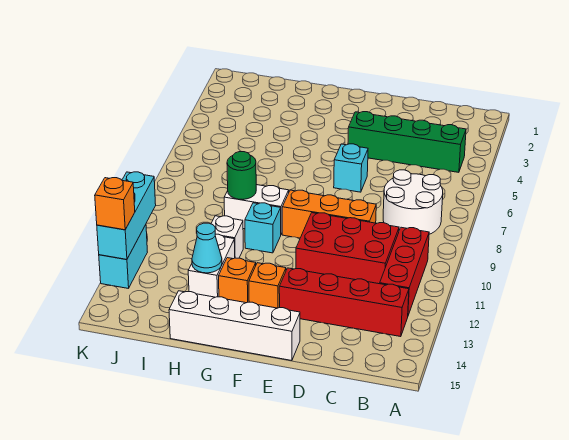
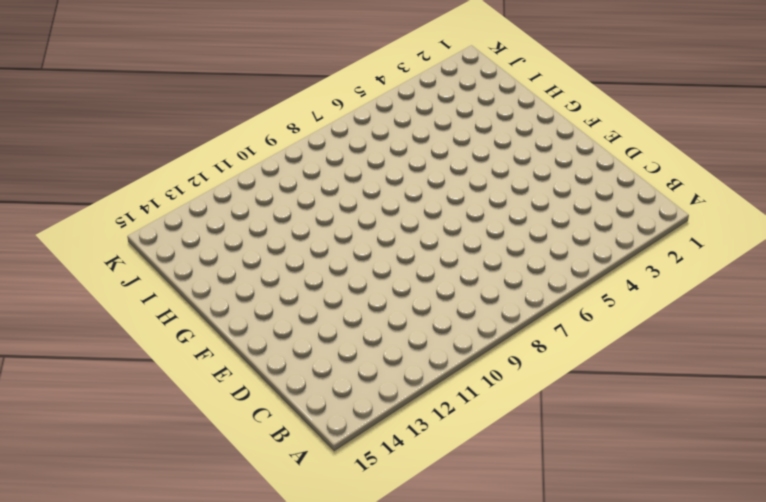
none -> green 1x4 brick [348,112,466,172]
none -> white 2x2 round brick [383,170,443,234]
none -> red 1x3 brick [380,227,429,315]

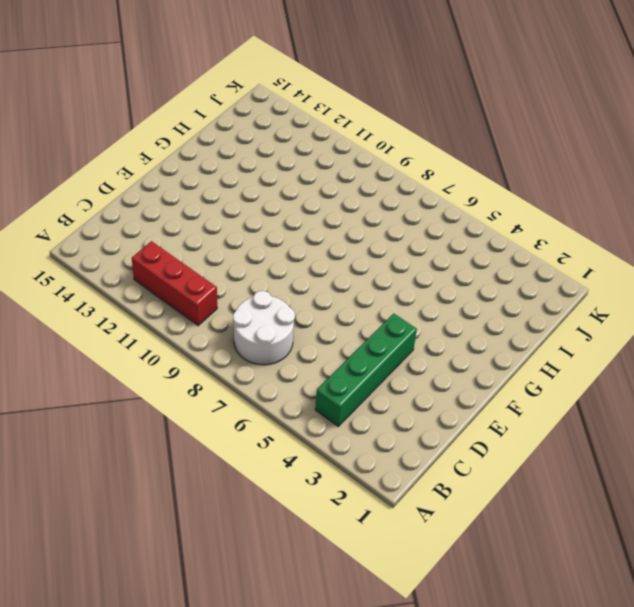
none -> red 1x4 brick [279,268,409,337]
none -> red 2x3 brick [296,213,399,284]
none -> orange 1x3 brick [282,190,376,238]

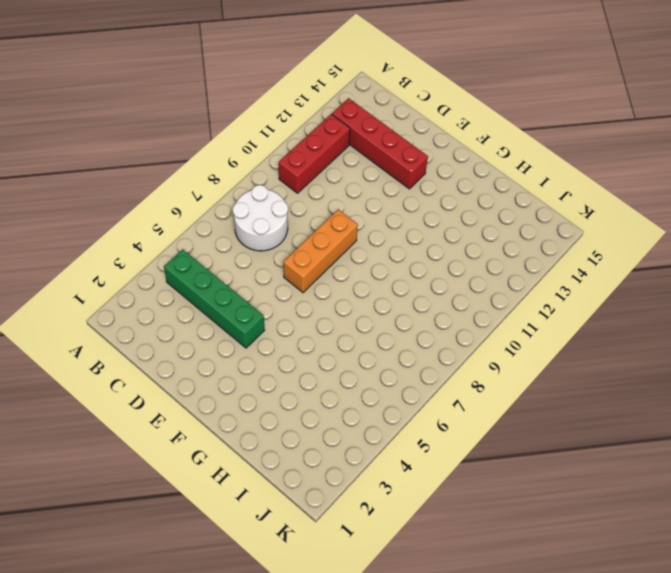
orange 1x3 brick [283,209,358,293] -> orange 1x3 brick turned to [282,190,376,238]
none -> red 2x3 brick [296,213,399,284]
none -> cyan 1x1 brick [334,144,368,192]
none -> white 1x4 brick [169,291,300,361]

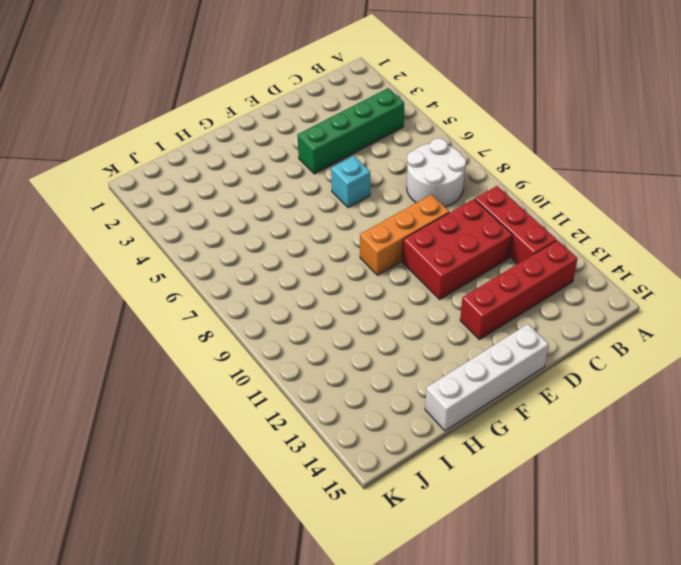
none -> orange 1x1 brick [249,263,286,308]
none -> white 1x2 brick [224,185,289,234]
none -> cyan 1x1 brick [245,203,281,253]

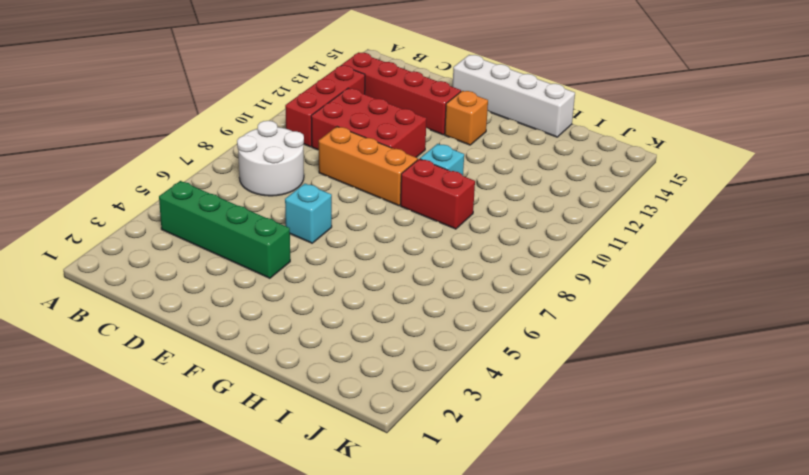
red 1x2 brick [401,159,475,229] -> white 1x2 brick [224,185,289,234]
none -> orange 1x1 brick [219,258,256,303]
none -> white 1x1 brick [211,216,243,258]
none -> white 1x2 brick [188,234,235,297]

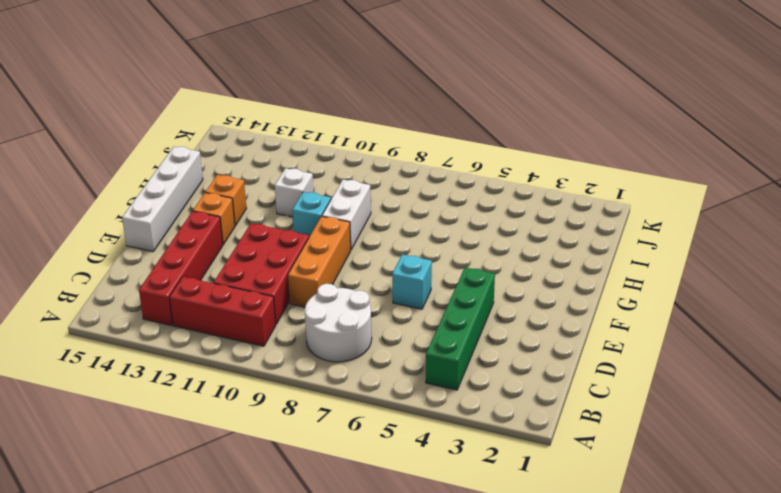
none -> white 1x2 brick [188,234,235,297]
none -> cyan 1x2 brick [99,225,147,289]
none -> green 1x1 round brick [227,152,256,199]

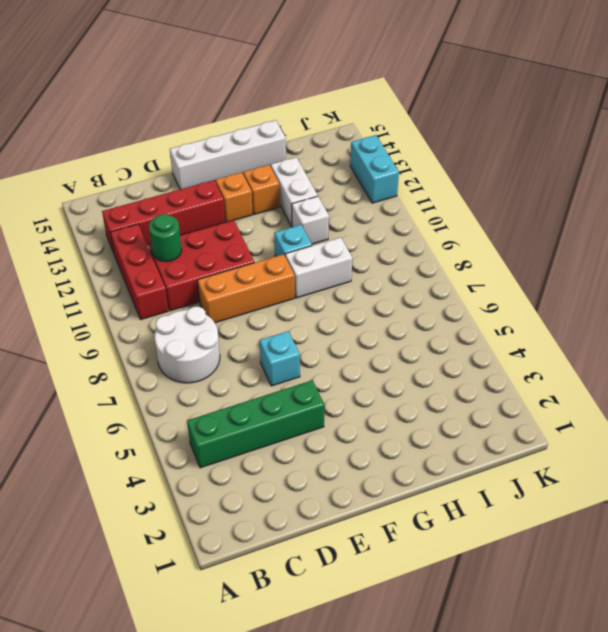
green 1x1 round brick [149,214,182,262] -> green 1x1 round brick moved to [227,152,256,199]
none -> cyan 1x1 cone [192,223,222,273]
none -> cyan 1x3 brick [97,172,156,260]
none -> orange 1x1 brick [95,178,135,230]

